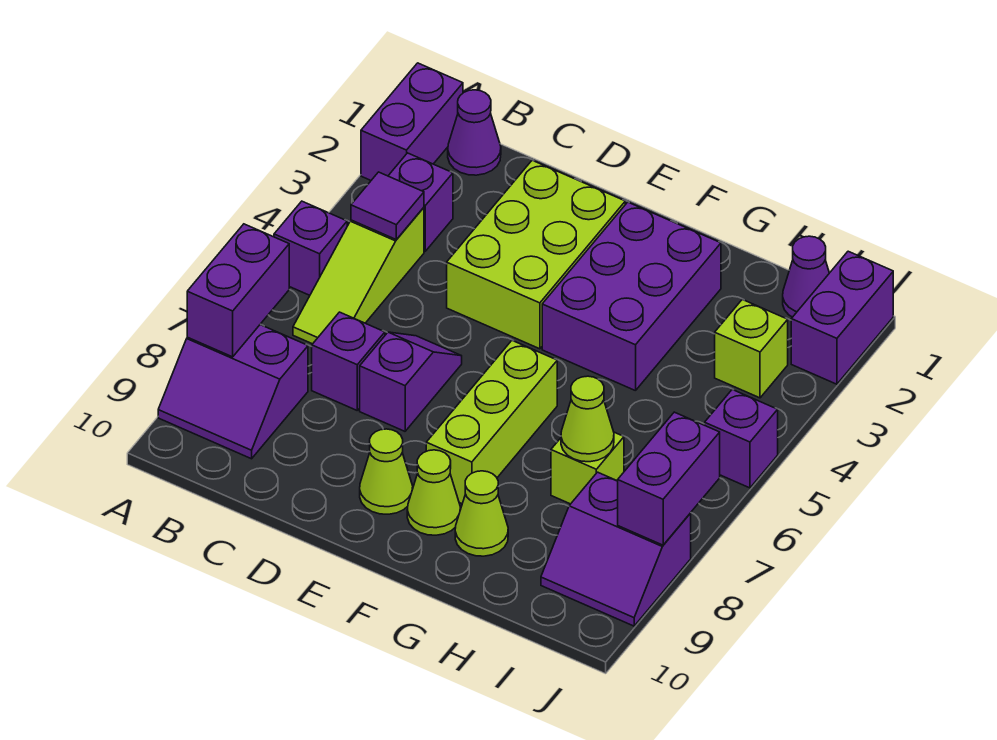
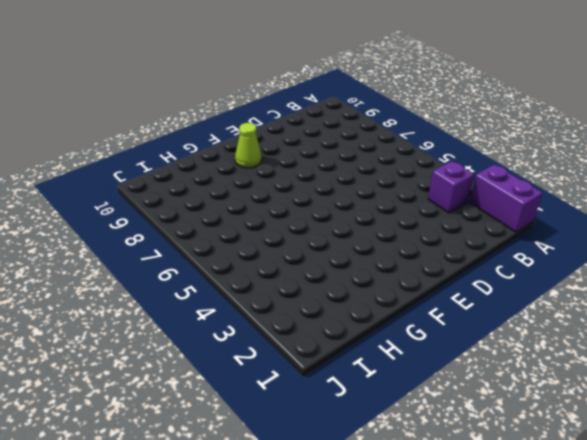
none -> purple 1x1 brick [274,201,347,295]
none -> purple 2x2 slope [158,325,308,459]
none -> purple 1x1 cone [448,90,501,175]

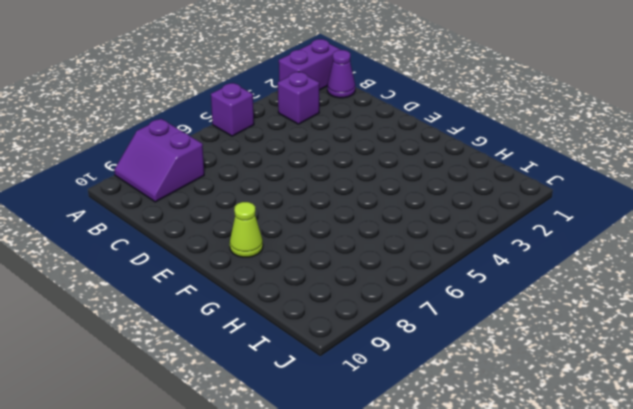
none -> lime 1x3 slope [293,208,424,344]
none -> purple 1x1 brick [312,312,385,410]
none -> lime 2x3 brick [447,160,625,349]

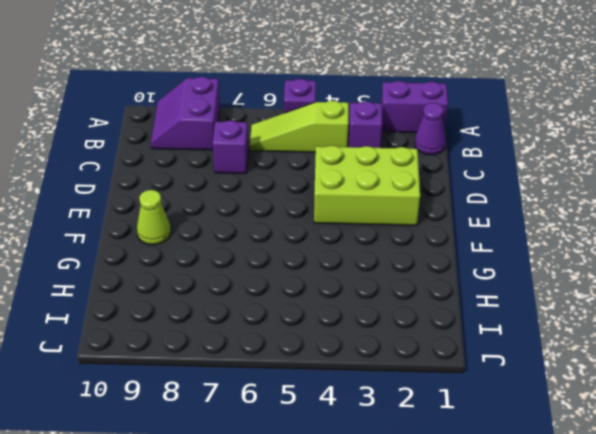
none -> purple 1x2 slope [360,332,462,431]
none -> lime 1x1 cone [360,429,413,514]
none -> purple 2x3 brick [542,202,721,391]

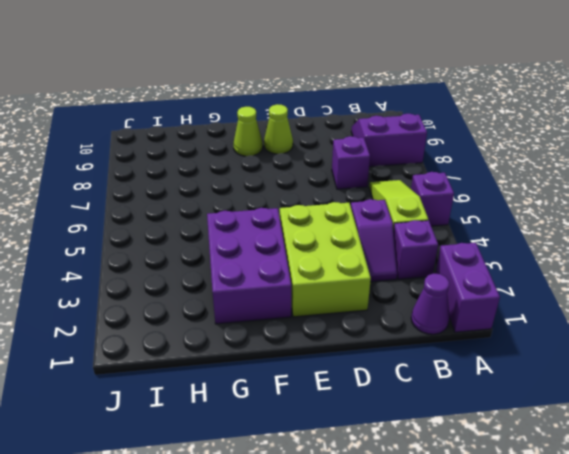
purple 1x2 slope [351,199,397,282] -> purple 1x2 slope moved to [360,332,462,431]
none -> lime 1x3 brick [426,341,557,504]
none -> lime 1x1 cone [455,471,508,556]
none -> lime 1x1 brick [551,432,624,504]

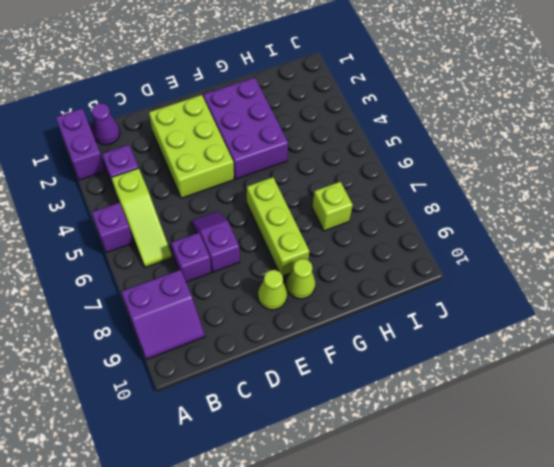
none -> lime 1x1 cone [455,471,508,556]
none -> purple 1x1 cone [783,236,829,317]
none -> lime 1x1 brick [715,299,788,398]

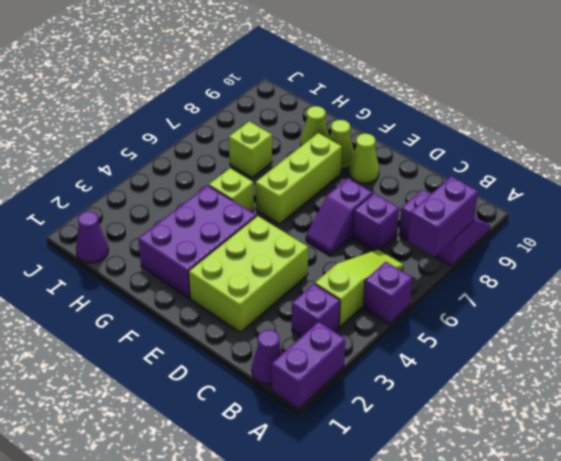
lime 1x1 brick [208,168,254,212] -> lime 1x1 brick moved to [715,299,788,398]
none -> purple 2x2 slope [541,472,691,626]
none -> purple 1x2 brick [791,251,893,384]
none -> purple 1x1 brick [705,390,778,488]

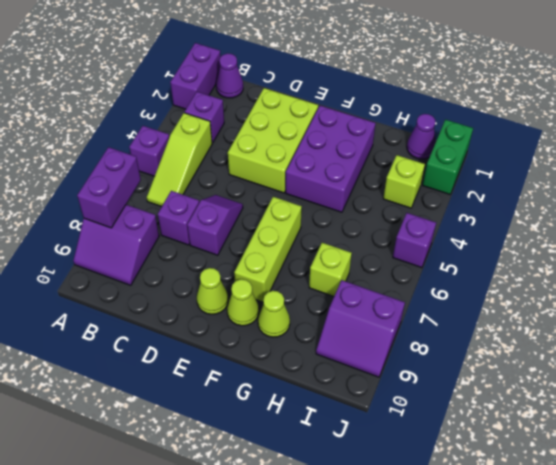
green 1x2 brick [423,120,473,194] -> purple 1x2 brick [791,251,893,384]
none -> purple 1x1 tile [351,172,424,240]
none -> lime 1x1 cone [561,376,614,462]
none -> purple 1x2 brick [618,412,720,545]

